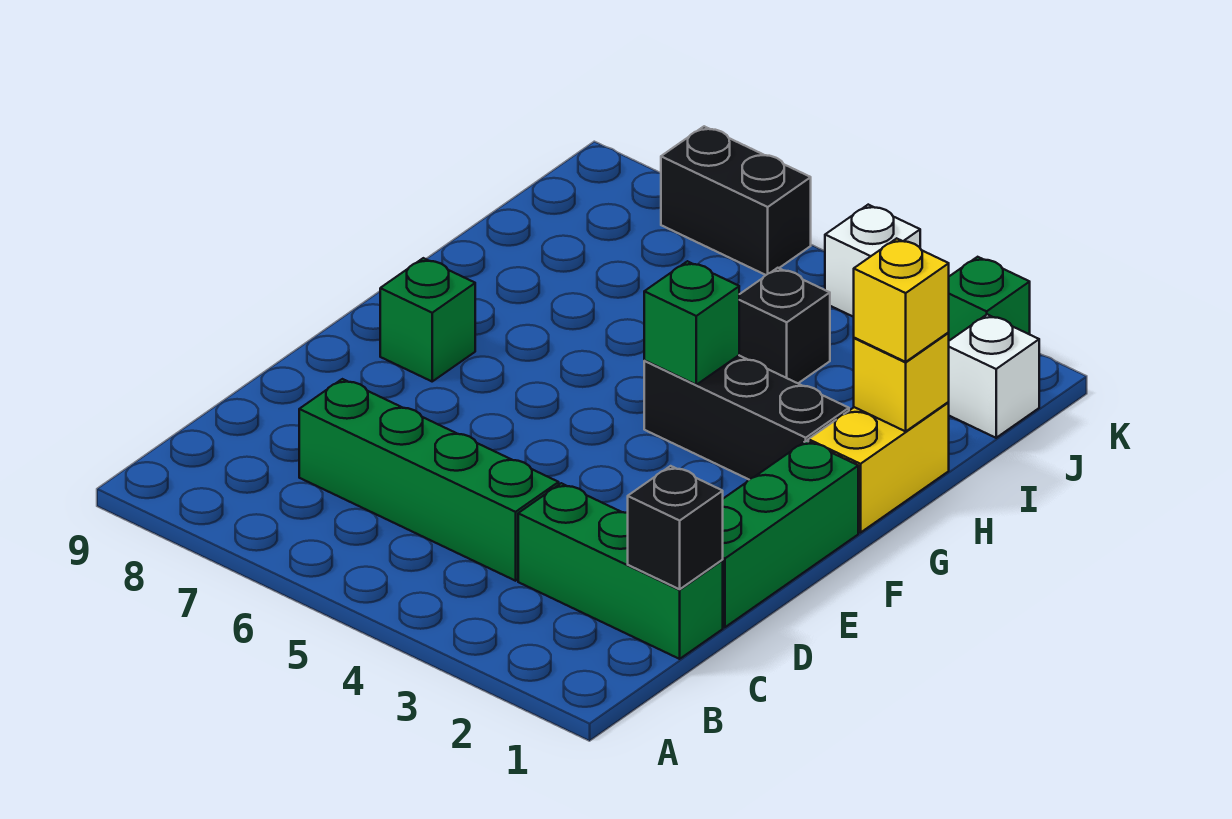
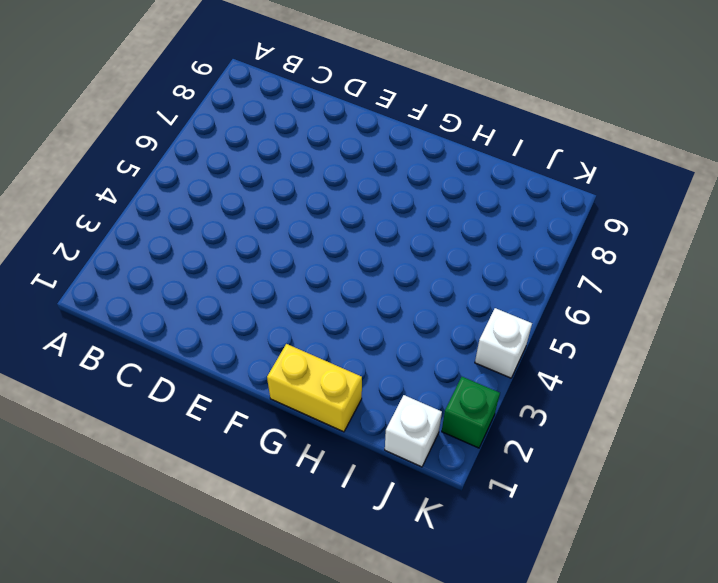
none -> green 1x3 brick [518,483,723,659]
none -> green 1x4 brick [299,379,559,581]
none -> green 1x3 brick [723,441,858,627]

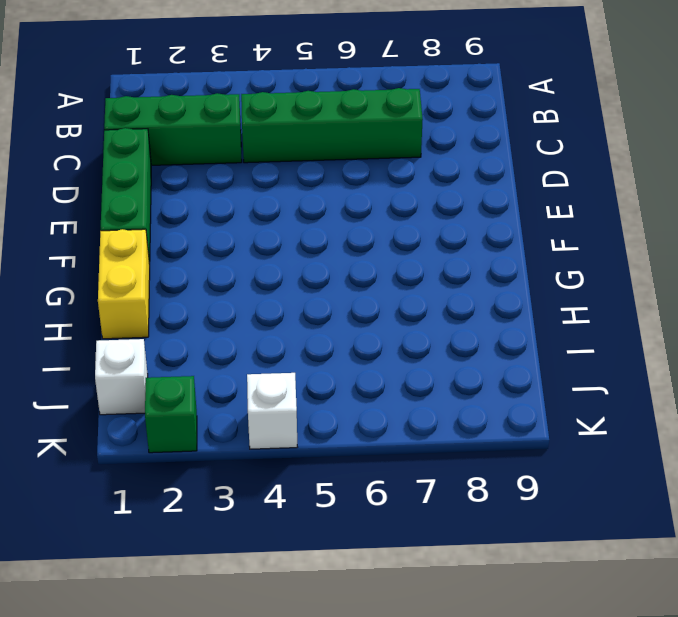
none -> green 1x1 brick [380,258,475,381]
none -> black 1x3 brick [644,356,849,480]
none -> black 1x1 brick [739,268,830,383]

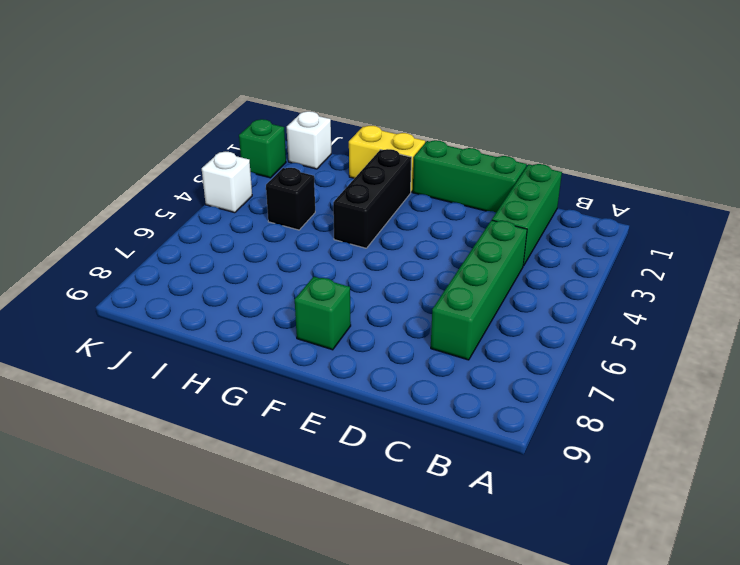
none -> black 1x2 brick [661,126,811,275]
none -> black 1x1 brick [628,466,723,589]
none -> green 1x1 brick [644,261,739,385]

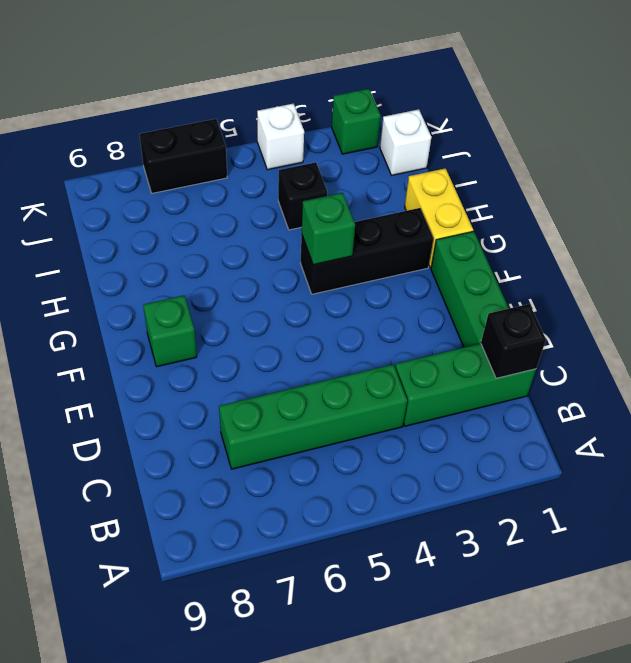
none -> yellow 1x1 brick [854,333,949,431]
none -> yellow 1x1 brick [854,238,949,362]

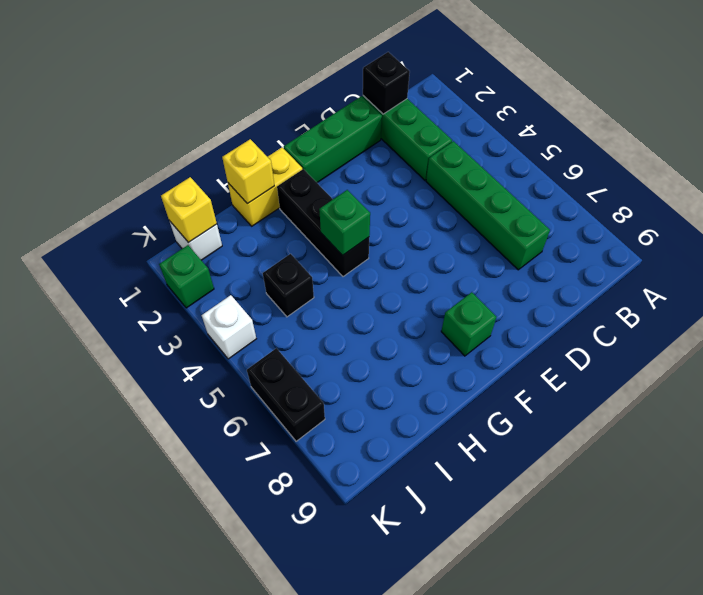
yellow 1x1 brick [161,177,217,243] -> yellow 1x1 brick moved to [854,238,949,362]

